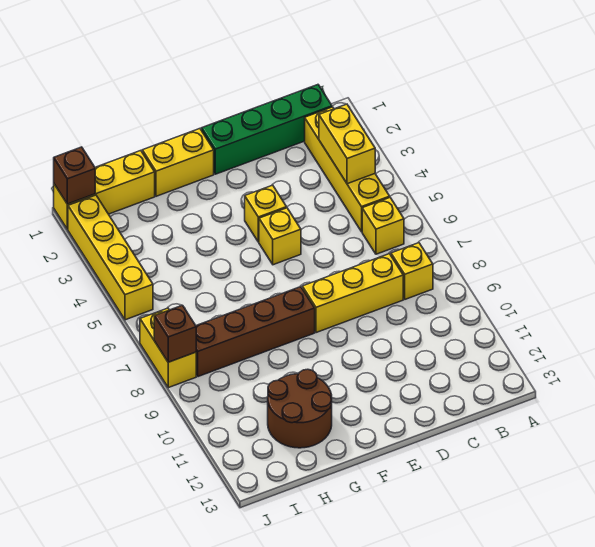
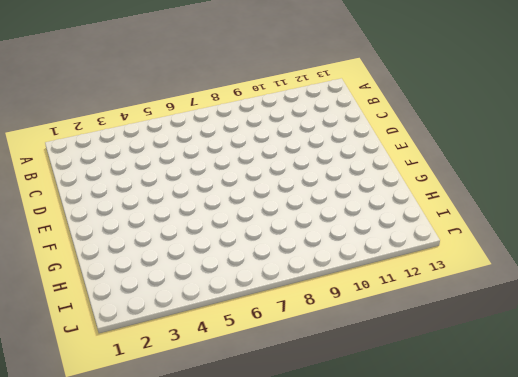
none -> green 1x4 brick [201,85,332,174]
none -> yellow 1x4 brick [305,107,390,232]
none -> yellow 1x1 brick [362,198,404,254]

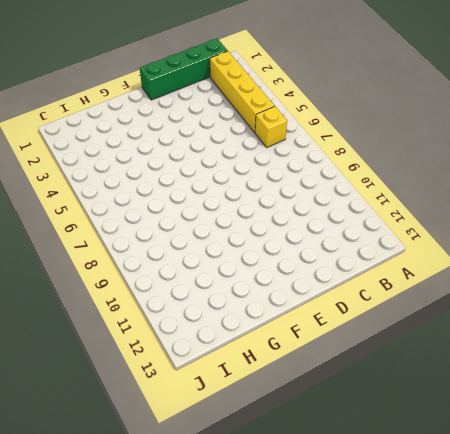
none -> yellow 1x1 brick [391,243,433,299]
none -> yellow 1x3 brick [302,254,403,333]
none -> yellow 1x1 brick [245,185,287,242]

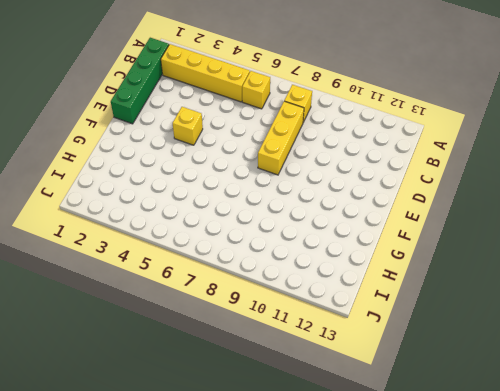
none -> yellow 1x1 brick [259,208,301,265]
none -> yellow 1x2 brick [142,129,214,196]
none -> brown 1x4 brick [196,287,315,377]

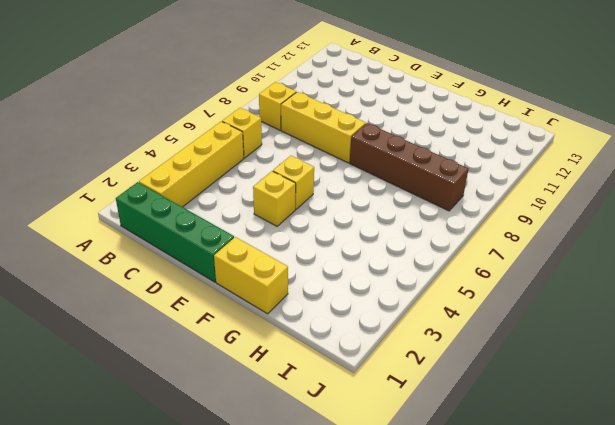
none -> brown 2x2 round brick [268,369,332,448]
none -> yellow 1x3 brick [54,151,155,229]
none -> yellow 1x4 brick [68,195,153,320]

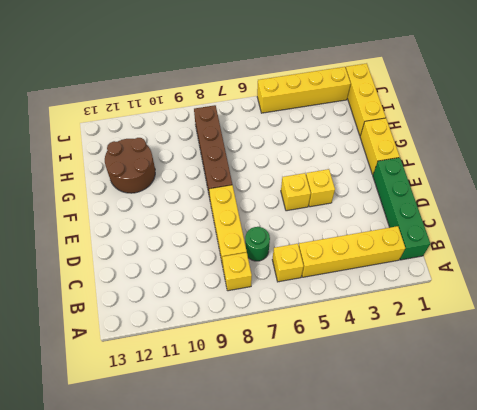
green 1x1 round brick [245,227,270,261] -> none
none -> yellow 1x2 brick [140,308,196,388]
none -> yellow 1x2 brick [319,104,375,184]
none -> brown 1x1 brick [54,147,95,204]

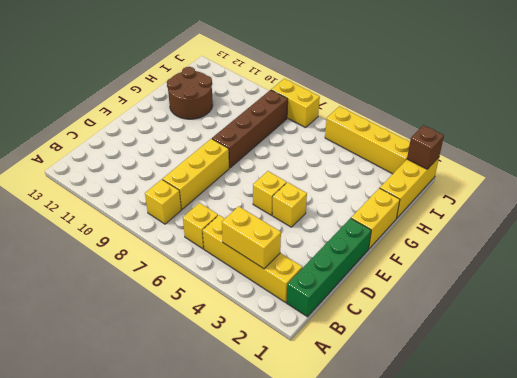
none -> brown 1x1 brick [154,305,196,362]

